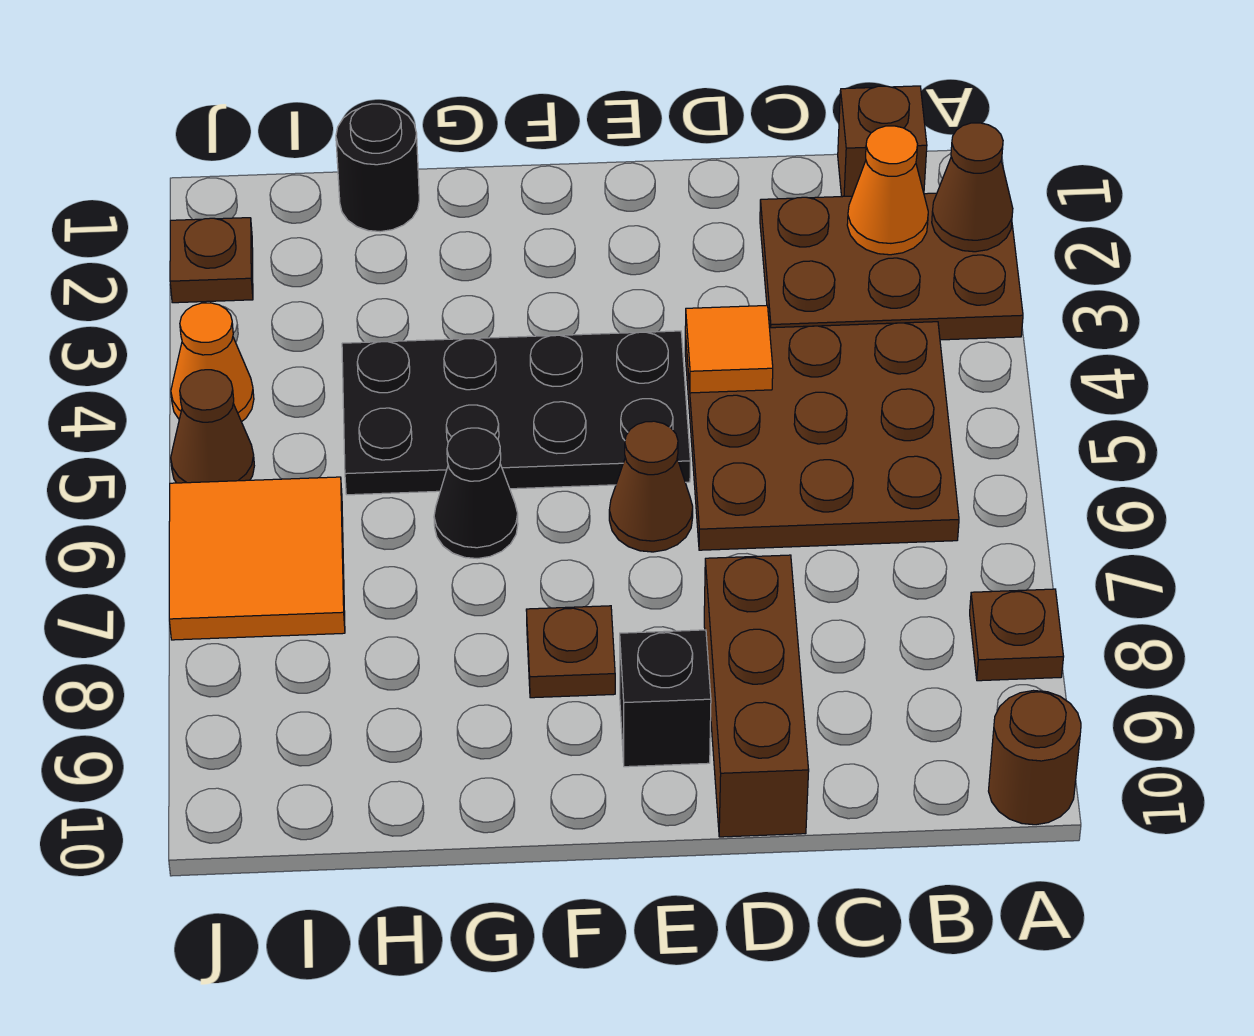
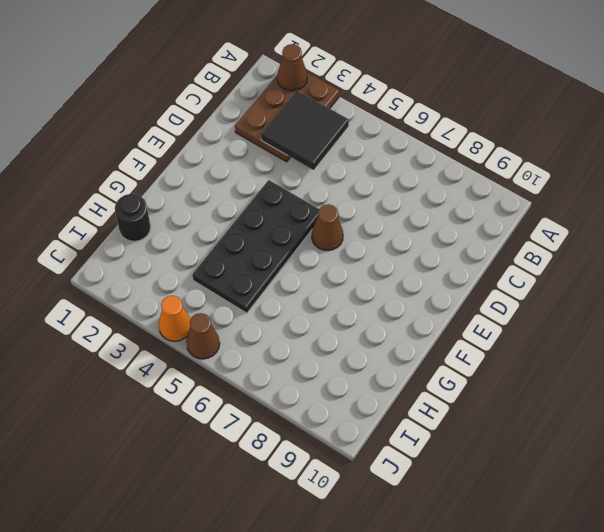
black 2x2 tile [261,91,349,170] -> none
none -> brown 1x1 plate [970,589,1064,681]
none -> brown 1x1 round brick [989,691,1081,825]
none -> brown 1x1 brick [838,86,927,197]

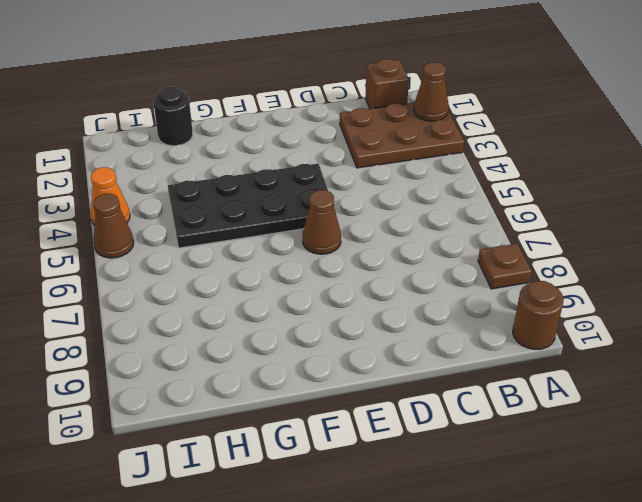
none -> brown 3x3 plate [685,322,959,550]
none -> brown 1x3 brick [704,555,809,837]
none -> black 1x1 brick [620,630,711,767]

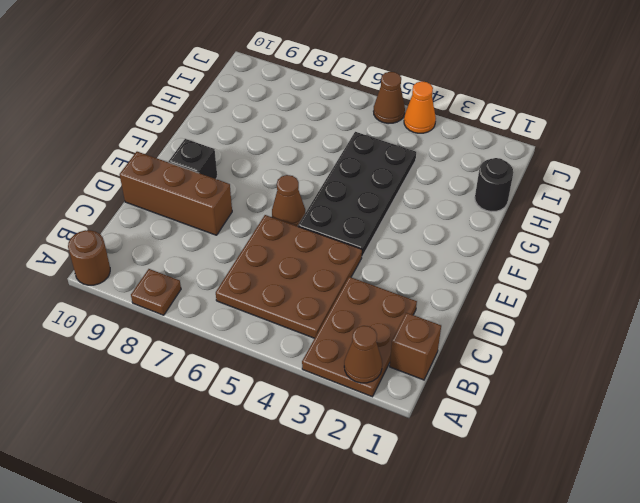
none -> brown 1x1 plate [526,606,615,698]
none -> black 1x1 cone [434,428,518,559]
none -> orange 2x2 tile [169,477,345,640]

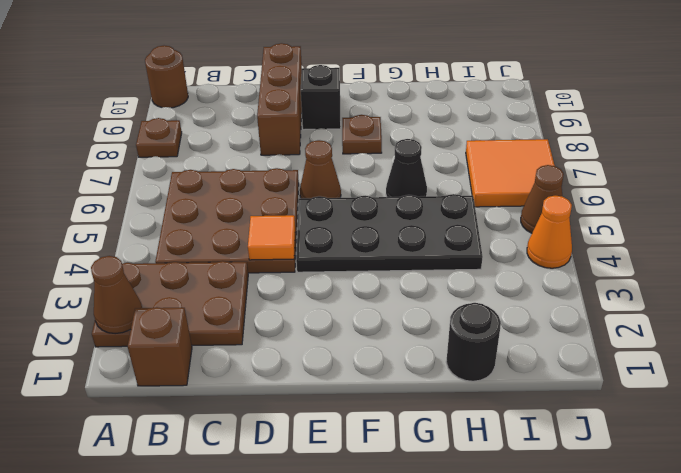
none -> brown 1x1 plate [170,218,253,303]
none -> orange 1x1 cone [847,126,928,255]

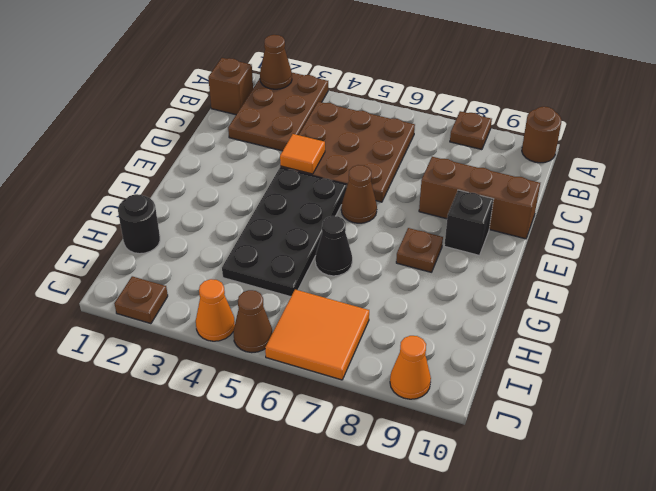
orange 1x1 cone [390,336,431,399] -> orange 1x1 cone moved to [847,126,928,255]

